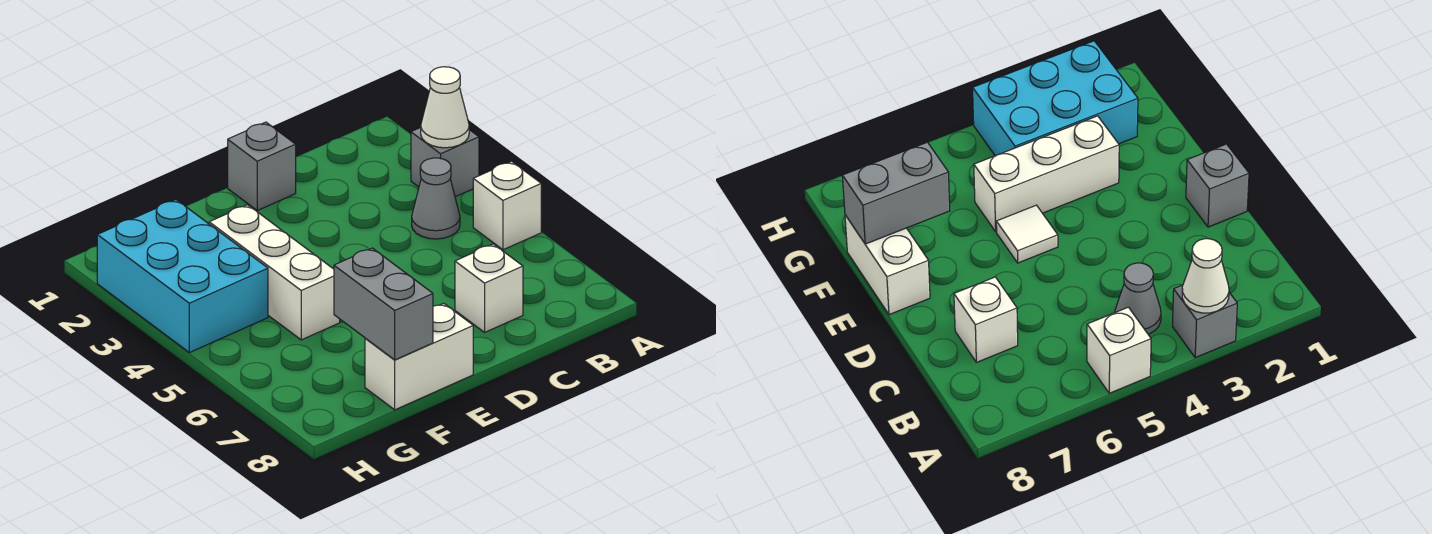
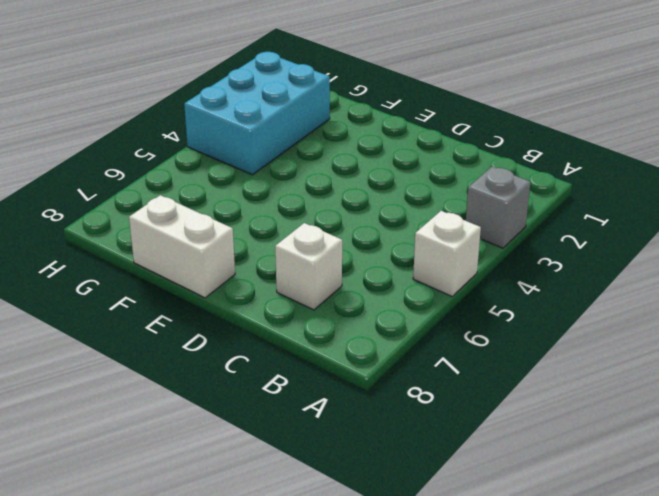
none -> grey 1x1 cone [412,158,460,239]
none -> grey 1x1 brick [228,122,296,211]

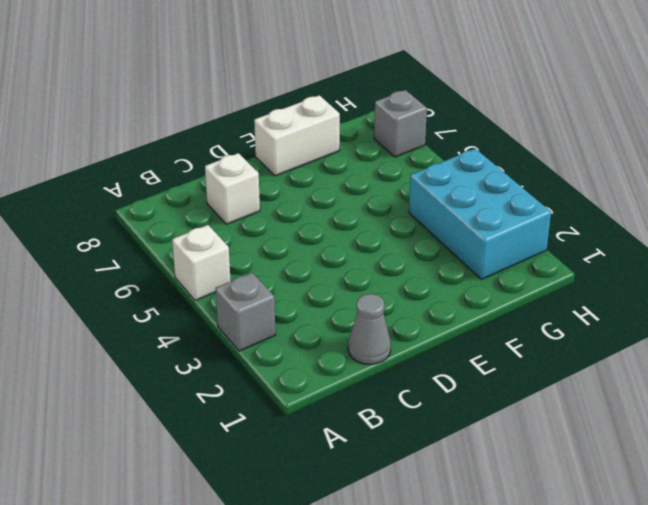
grey 1x1 cone [348,294,391,364] -> grey 1x1 cone moved to [412,158,460,239]
grey 1x1 brick [374,90,427,157] -> grey 1x1 brick moved to [228,122,296,211]
none -> white 1x1 tile [996,205,1058,263]
none -> white 1x3 brick [209,205,340,340]

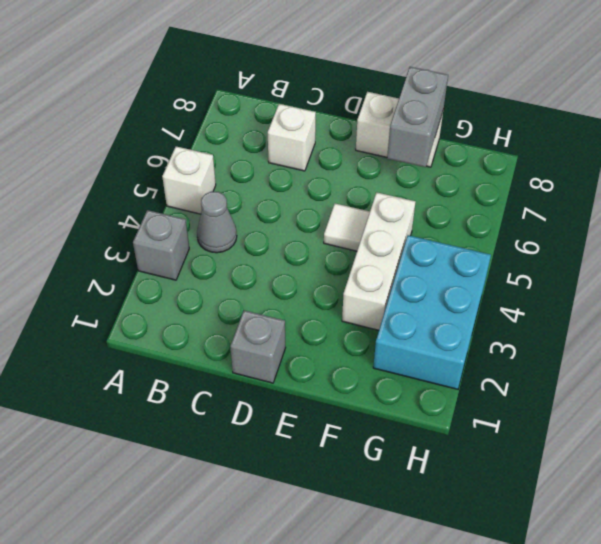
none -> white 1x1 cone [421,67,469,148]

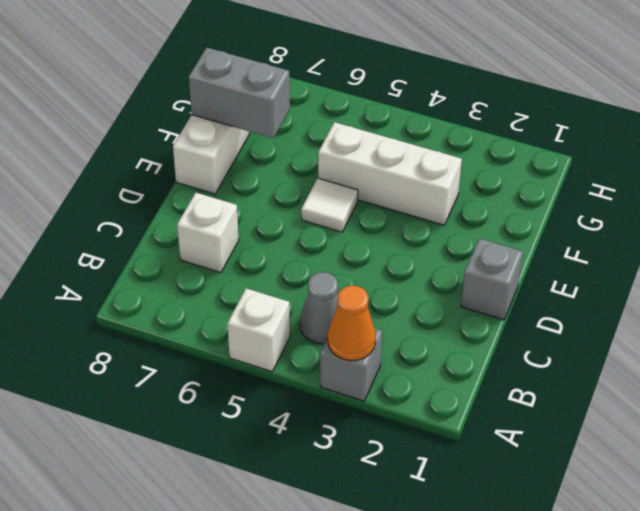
orange 1x1 cone [328,286,376,361] -> white 1x1 cone [421,67,469,148]
none -> cyan 2x3 brick [97,200,268,353]

